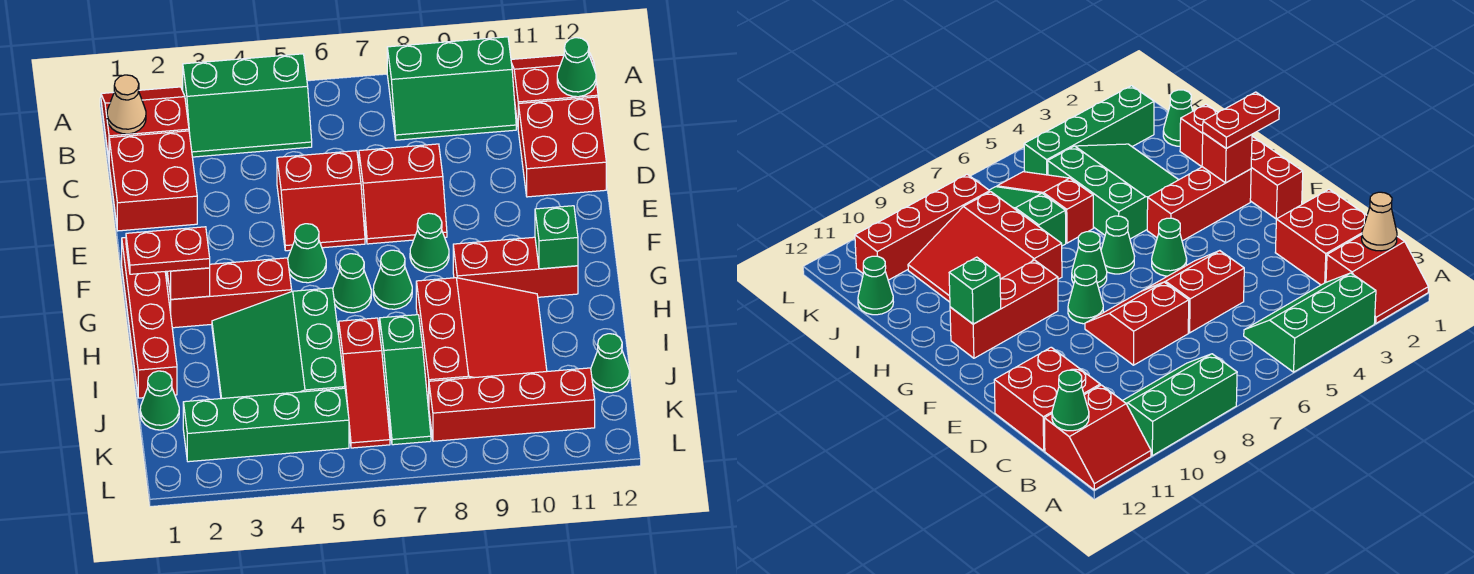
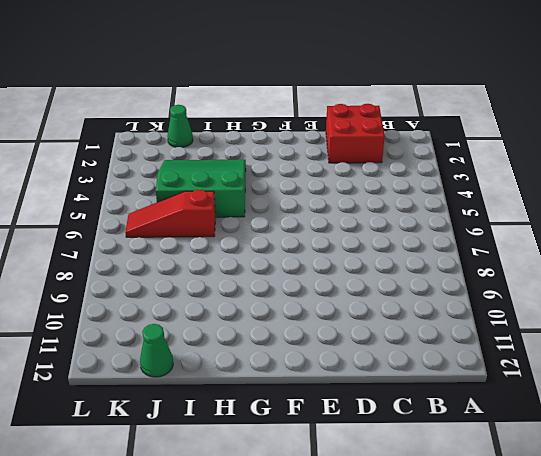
none -> red 2x2 slope [101,87,189,159]
none -> green 2x3 slope [183,54,312,157]
none -> green 2x3 slope [387,37,516,140]

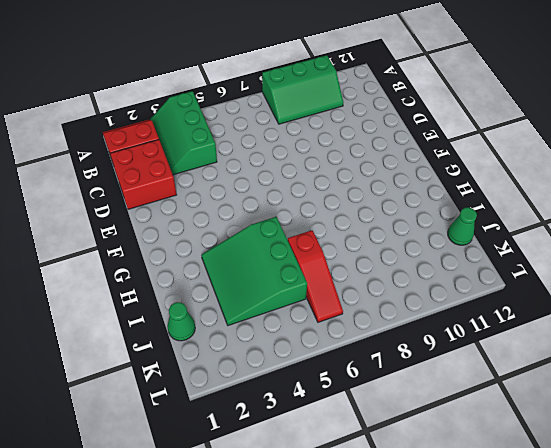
green 2x3 slope [150,91,217,175] -> green 2x3 slope turned to [183,54,312,157]
none -> red 2x2 slope [511,53,598,124]
none -> red 2x2 brick [518,97,606,197]
none -> red 2x2 slope [277,151,365,251]

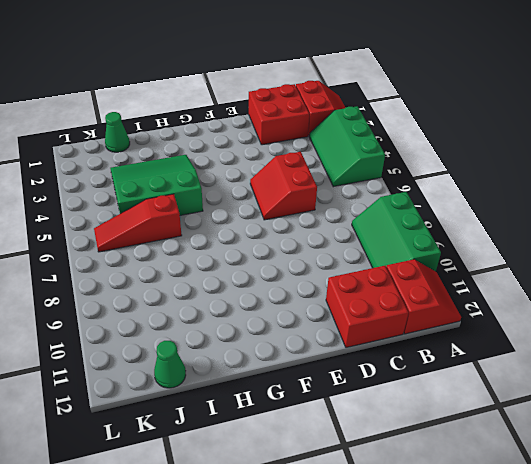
none -> red 2x2 slope [359,144,447,244]
none -> red 1x4 brick [122,238,177,398]
none -> green 1x1 cone [288,224,326,283]

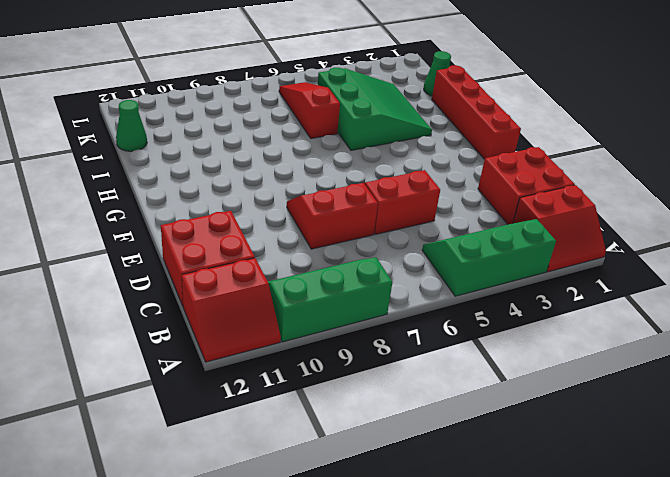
none -> green 1x1 cone [288,224,326,283]
none -> green 1x1 cone [410,213,449,272]
none -> red 1x3 brick [167,258,292,328]

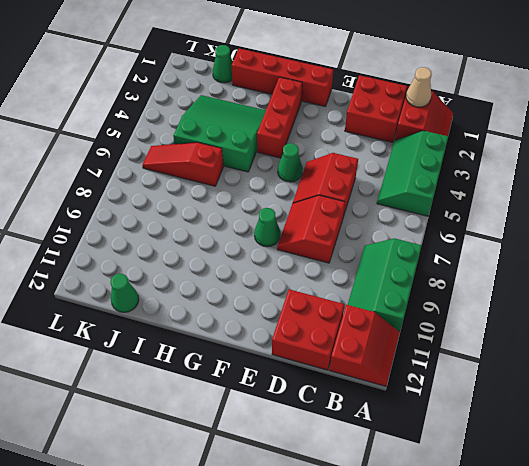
none -> green 1x1 cone [333,254,371,313]
none -> green 1x1 cone [373,250,412,309]
none -> red 1x3 brick [453,237,578,297]

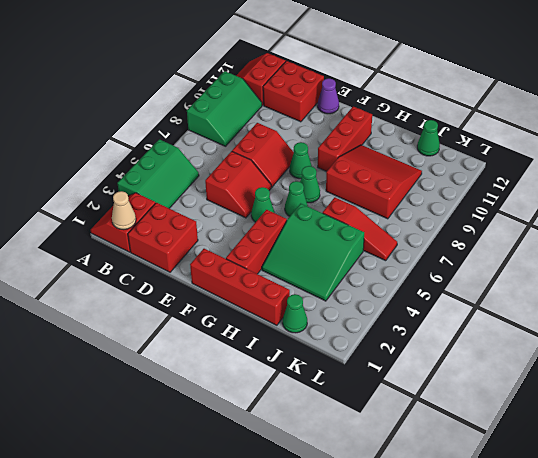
purple 1x1 cone [318,78,339,114] -> none
none -> green 1x3 slope [380,315,431,445]
none -> green 1x4 brick [183,388,349,462]
none -> red 1x4 brick [429,368,595,441]

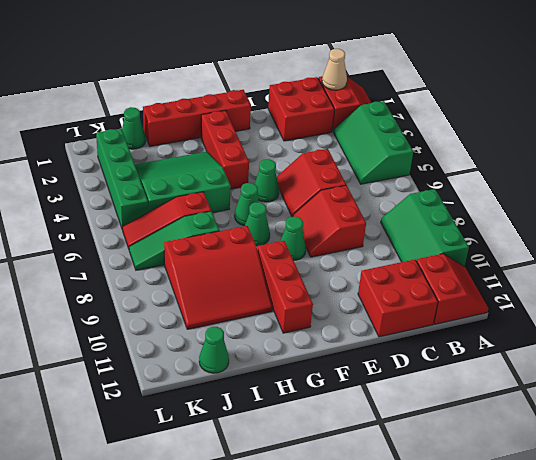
none -> red 1x4 brick [429,368,595,441]
none -> green 1x1 cone [557,38,596,97]
none -> red 1x1 brick [167,268,210,299]

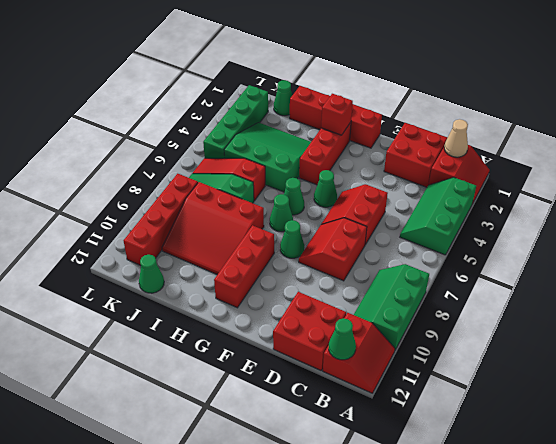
none -> green 1x1 brick [535,206,578,269]
none -> red 1x2 plate [126,227,210,274]

